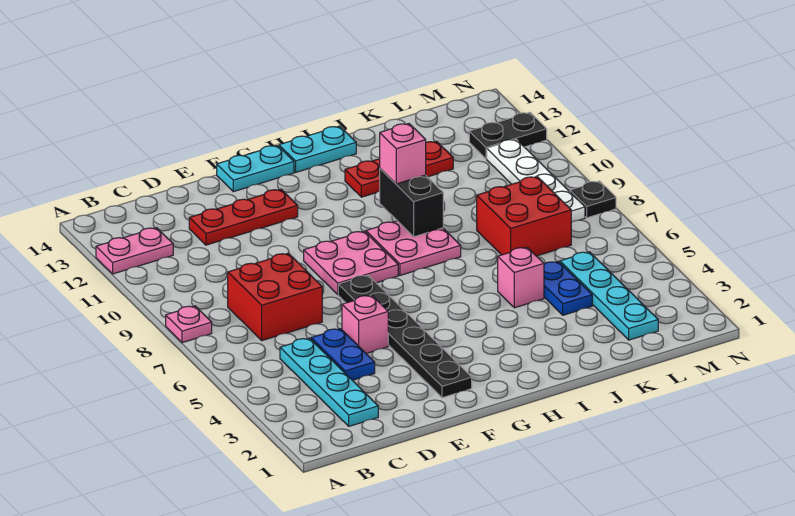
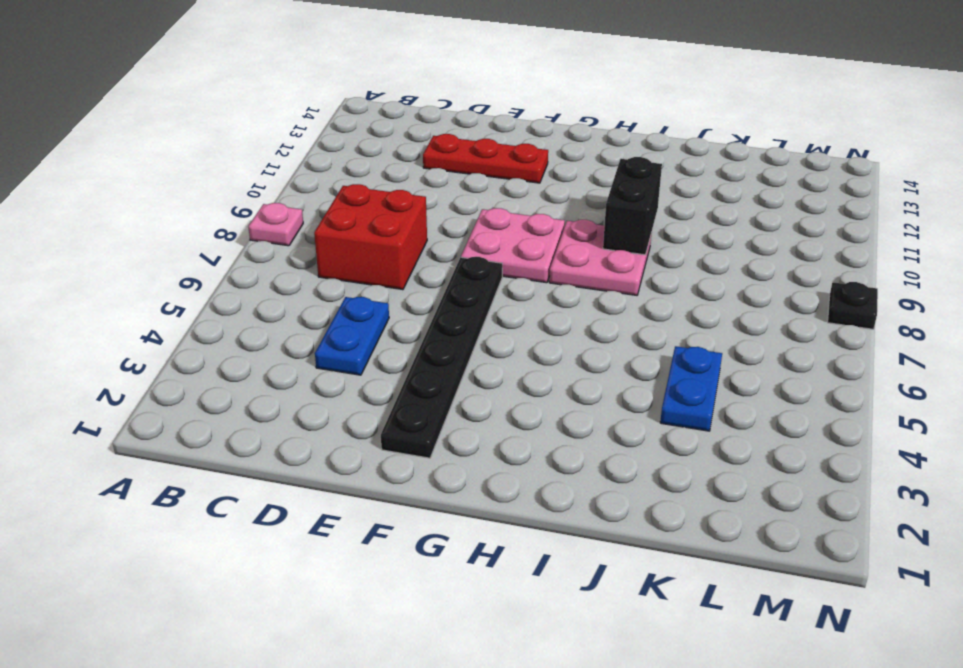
none -> pink 1x2 plate [96,228,173,274]
none -> cyan 1x4 plate [280,338,378,426]
none -> pink 1x1 brick [342,295,388,354]

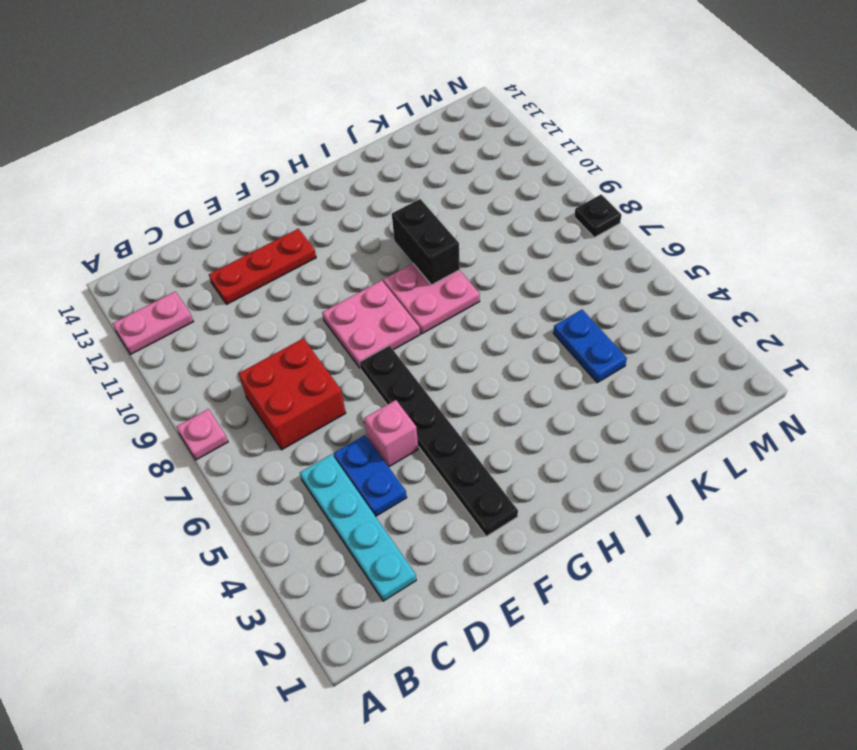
none -> cyan 1x2 plate [217,145,294,192]
none -> cyan 1x2 plate [279,126,356,172]
none -> red 1x3 plate [345,141,453,197]

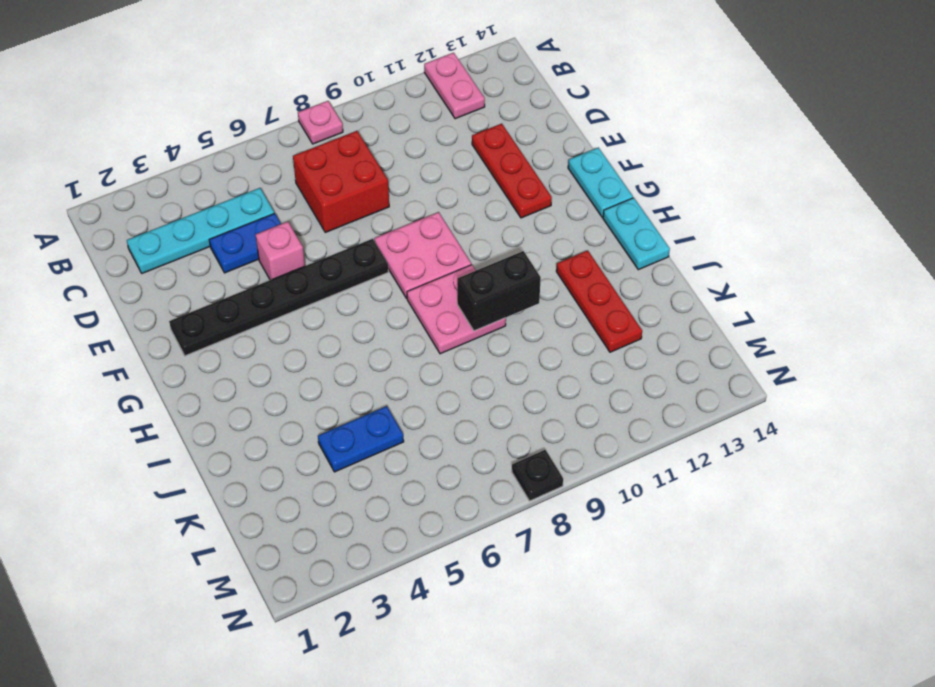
none -> pink 1x1 brick [498,247,544,308]
none -> red 2x2 brick [477,177,571,256]
none -> cyan 1x4 plate [560,252,658,340]

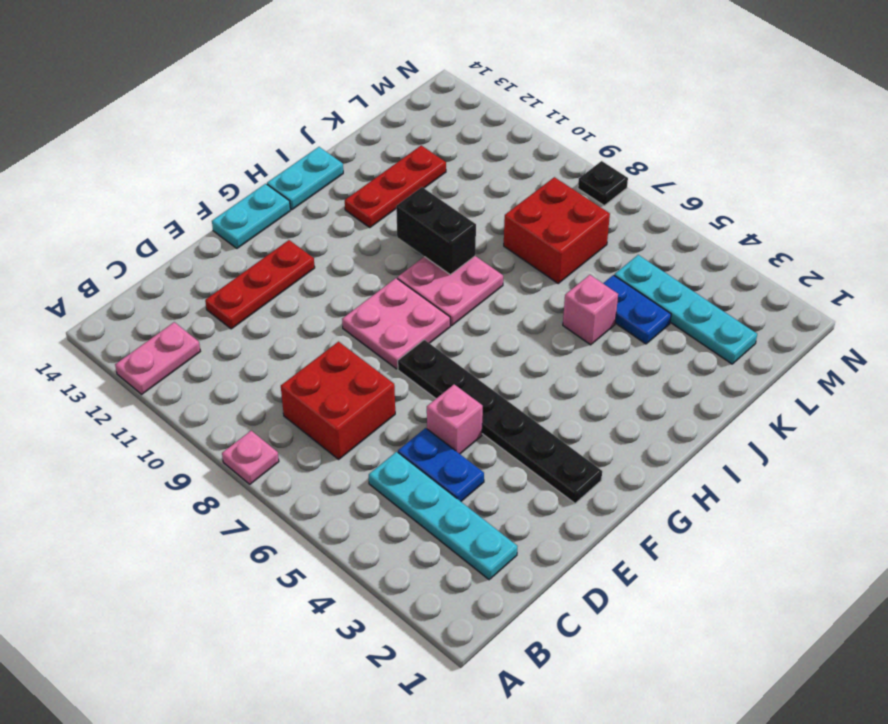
none -> white 1x4 plate [487,139,585,222]
none -> black 1x2 plate [469,112,547,159]
none -> pink 1x1 brick [380,124,426,184]

